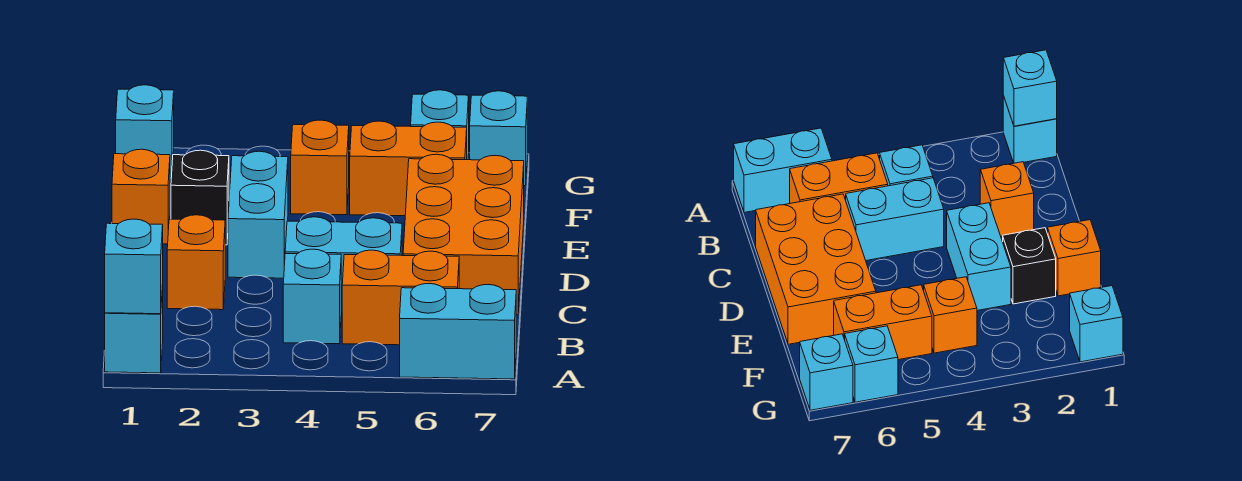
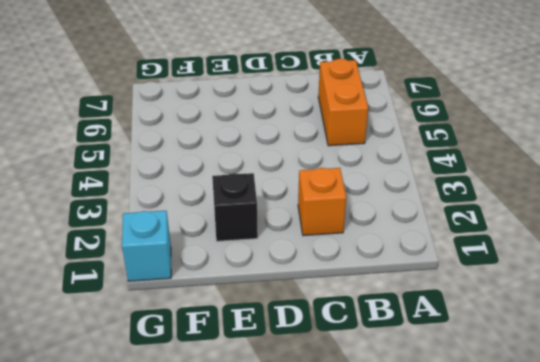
none -> cyan 1x1 brick [105,285,163,373]
none -> cyan 1x2 brick [400,284,516,379]
none -> cyan 1x1 brick [283,249,341,344]

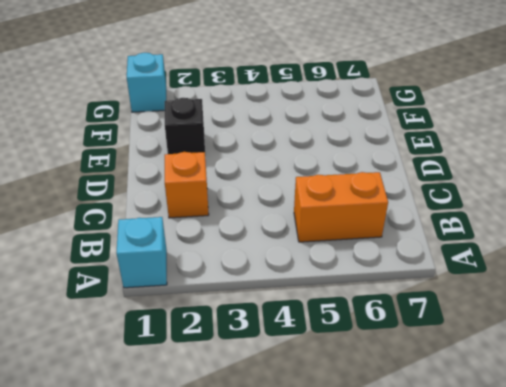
none -> cyan 1x2 brick [400,284,516,379]
none -> cyan 1x1 brick [283,249,341,344]
none -> cyan 1x2 brick [285,217,402,312]

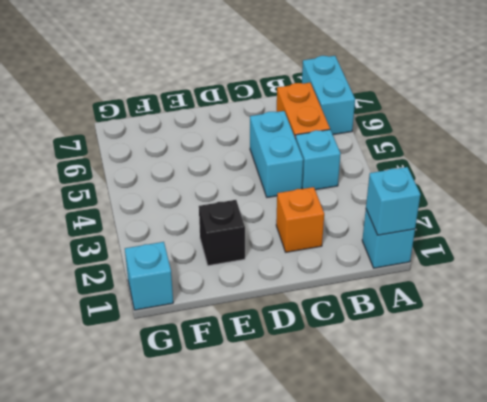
none -> orange 2x3 brick [403,154,524,315]
none -> cyan 1x2 brick [228,151,288,278]
none -> orange 1x1 brick [112,149,170,244]

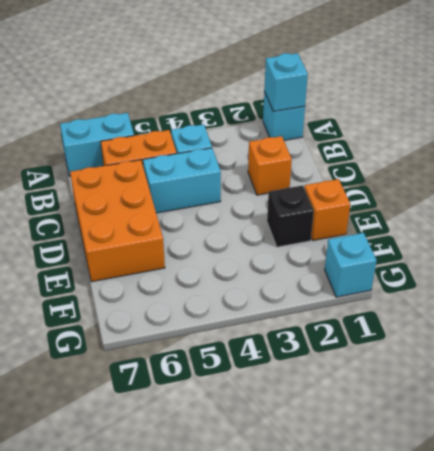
none -> cyan 1x2 brick [228,151,288,278]
none -> orange 1x1 brick [291,120,349,215]
none -> orange 1x2 brick [350,121,467,216]

